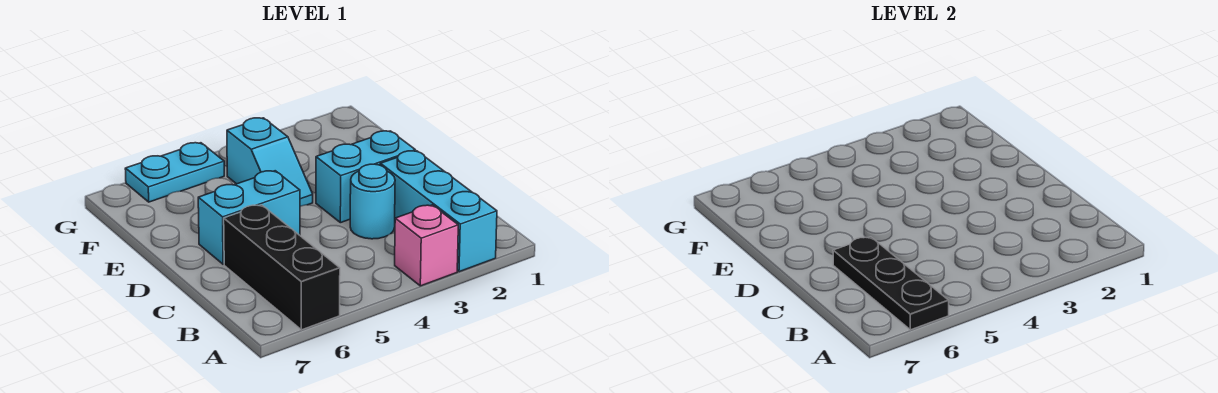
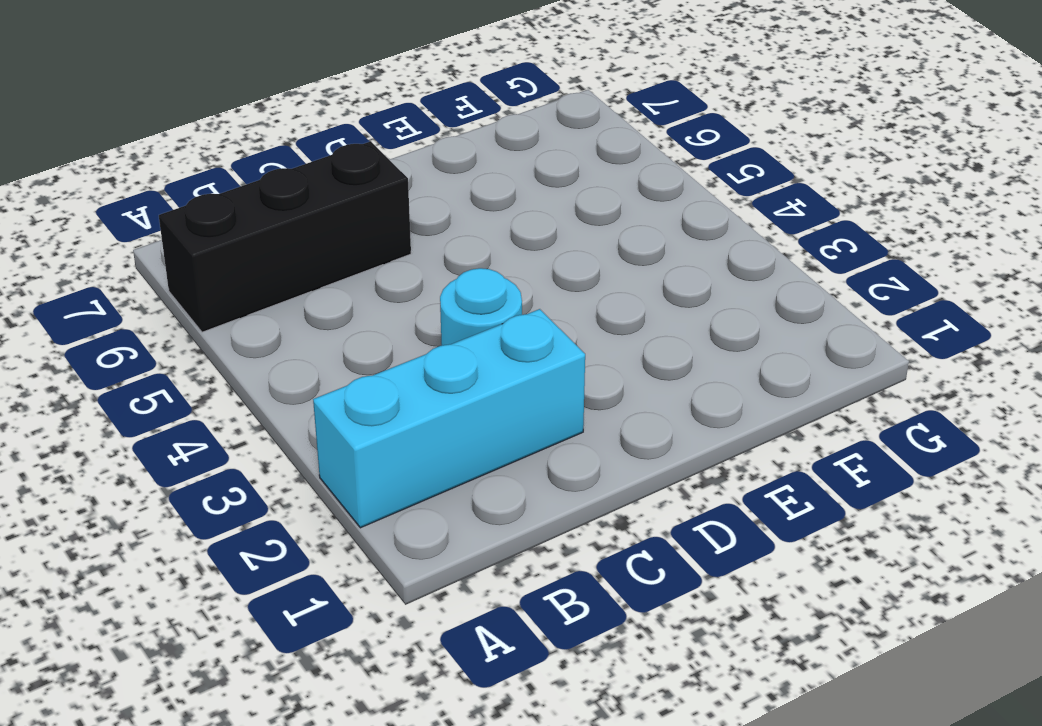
none -> pink 1x1 brick [395,205,458,286]
none -> cyan 1x2 brick [316,131,415,223]

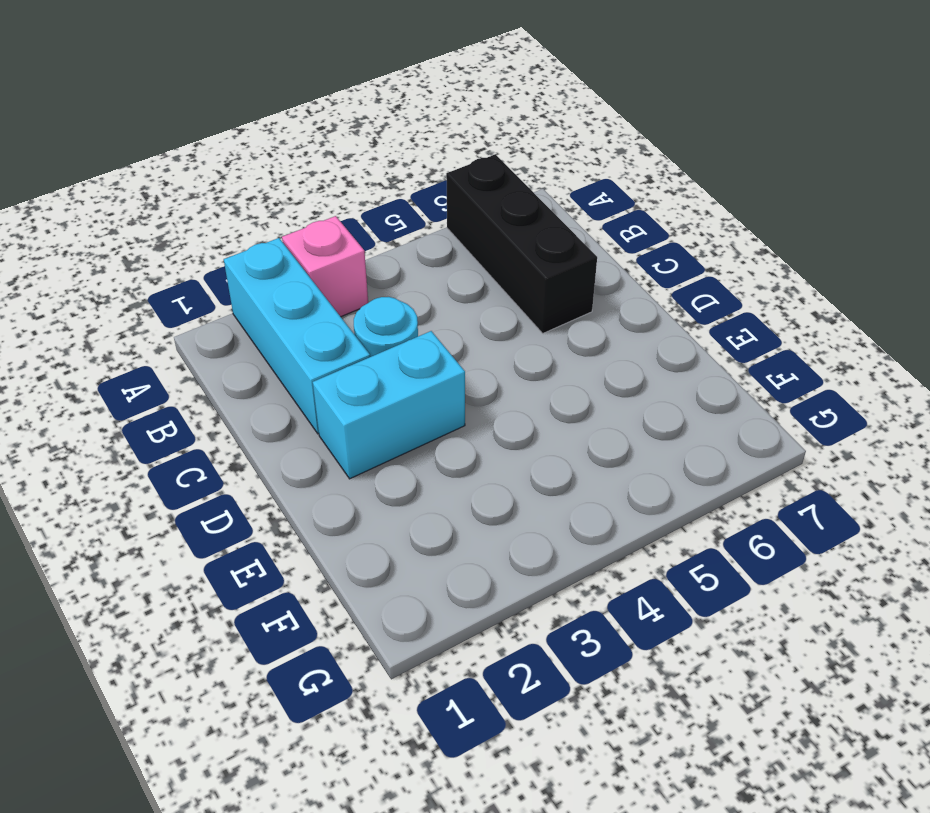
none -> cyan 1x2 brick [198,171,300,264]
none -> cyan 1x2 slope [227,118,313,206]

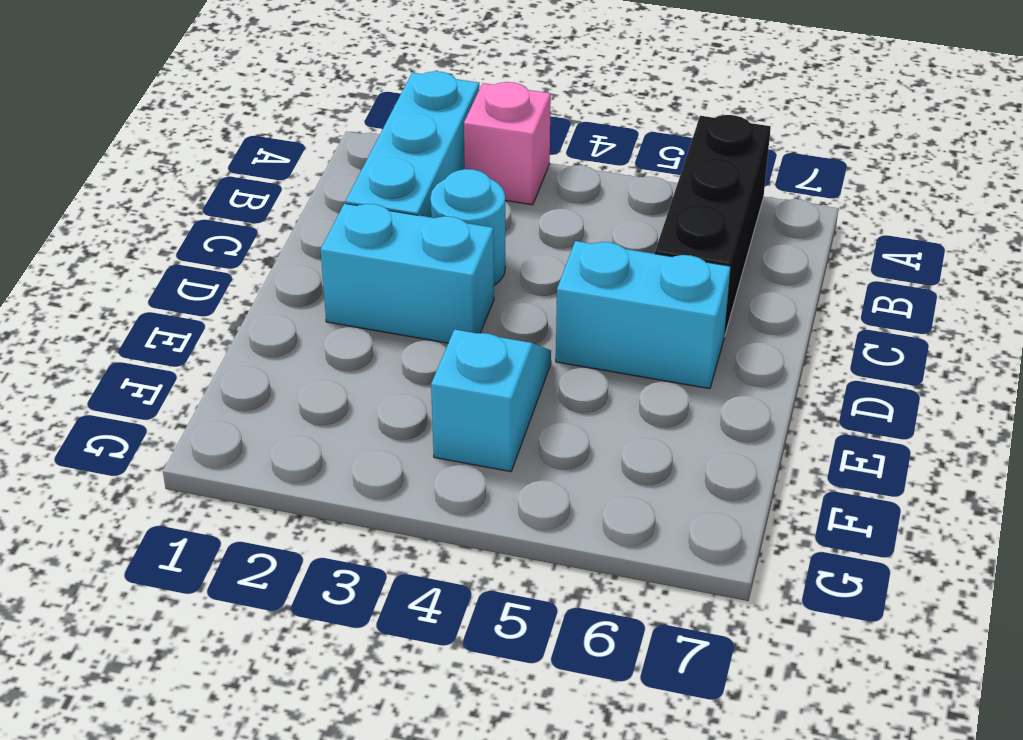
none -> cyan 1x2 plate [125,143,224,202]
none -> black 1x3 plate [833,237,949,330]

